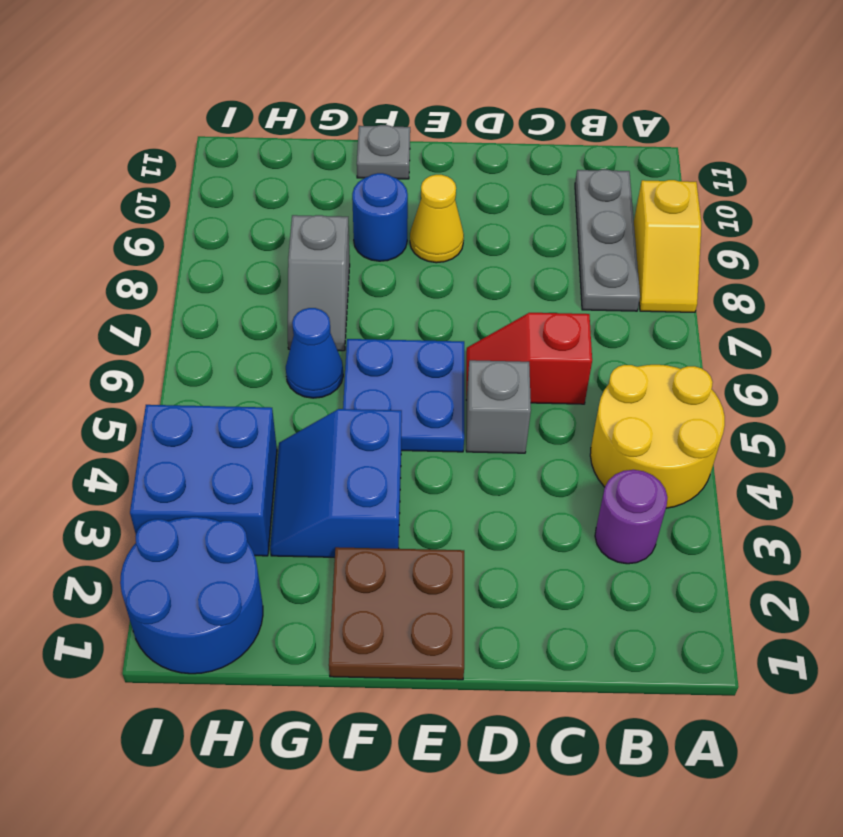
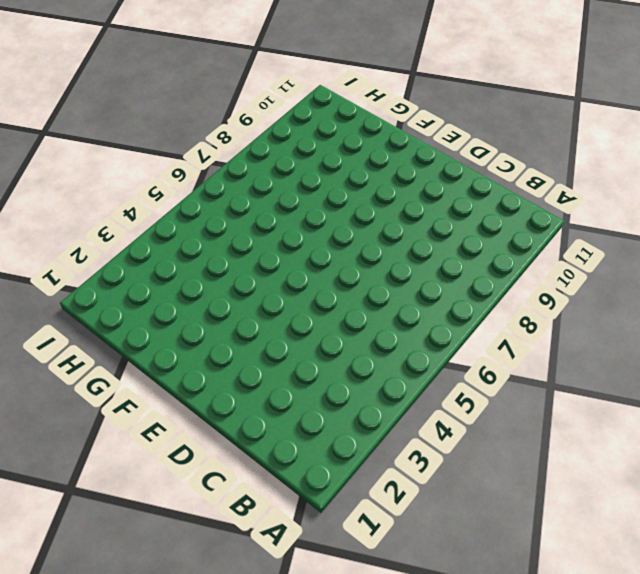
none -> yellow 2x2 round brick [590,365,725,508]
none -> yellow 1x2 slope [634,180,701,312]
none -> purple 1x1 round brick [595,470,667,564]

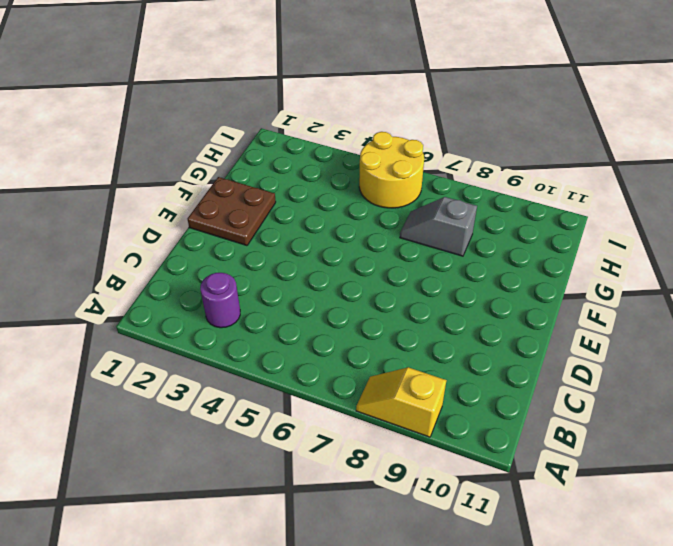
yellow 2x2 round brick [359,132,424,208] -> yellow 2x2 round brick moved to [590,365,725,508]
none -> grey 1x3 plate [575,169,640,311]
none -> red 1x2 slope [466,313,592,404]
none -> grey 1x1 brick [466,360,531,453]

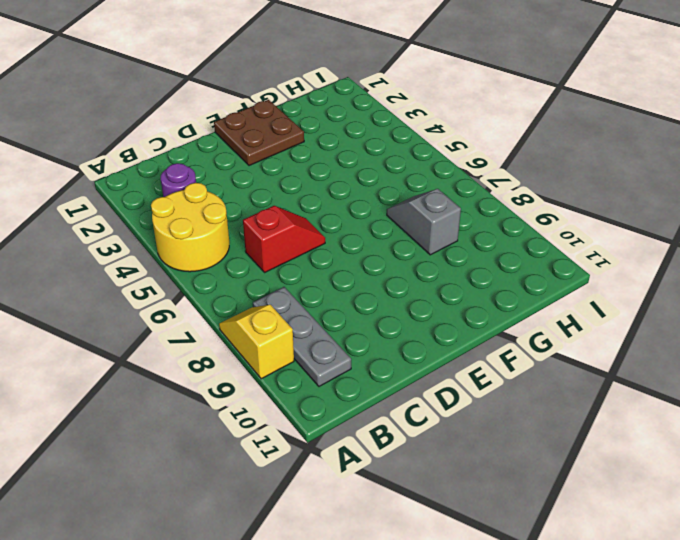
none -> grey 1x1 brick [466,360,531,453]
none -> blue 2x2 plate [343,339,464,452]
none -> yellow 1x1 cone [410,175,464,263]

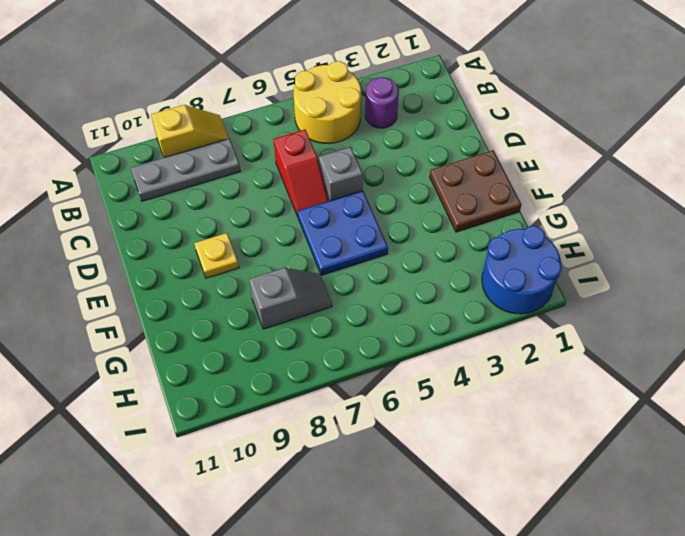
yellow 1x1 plate [194,233,239,278] -> yellow 1x1 cone [410,175,464,263]
none -> blue 2x2 slope [270,409,402,557]
none -> blue 1x1 round brick [352,173,408,261]
none -> grey 1x1 plate [357,125,410,179]

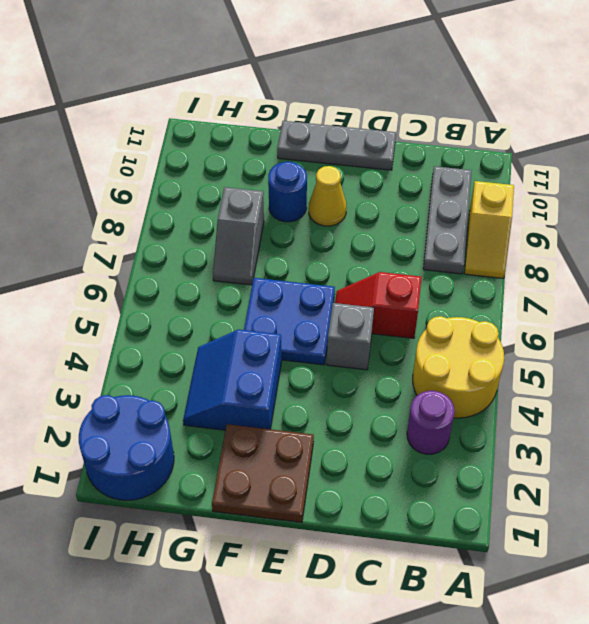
grey 1x3 plate [277,121,396,170] -> grey 1x1 plate [357,125,410,179]
none -> blue 1x1 cone [286,308,343,398]
none -> blue 2x2 brick [130,405,277,556]

